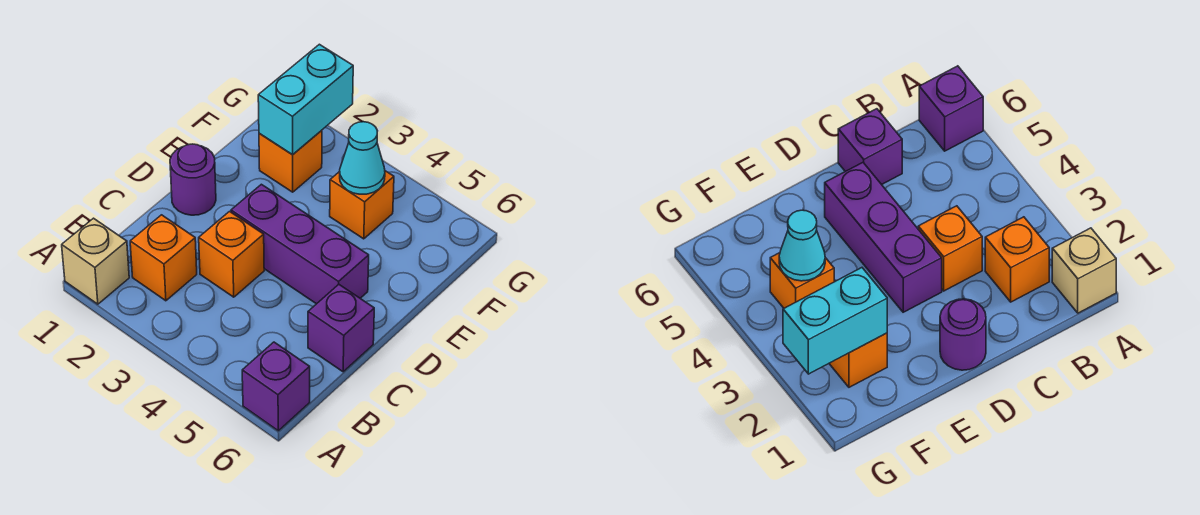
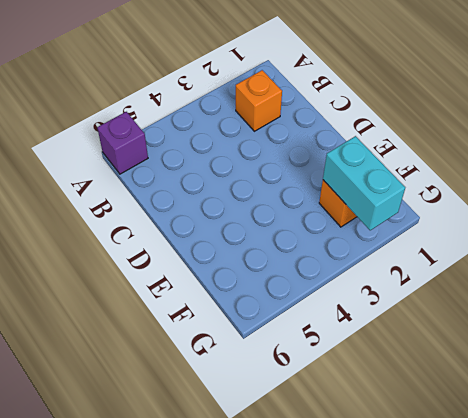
none -> tan 1x1 brick [62,218,129,304]
none -> orange 1x1 brick [199,212,264,297]

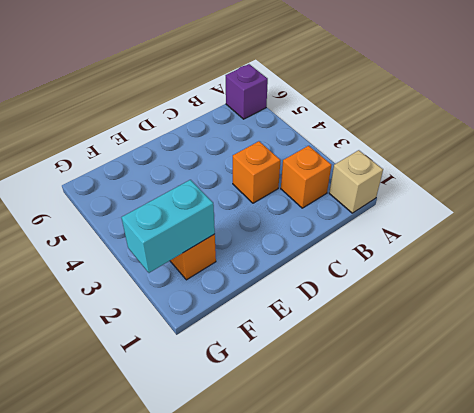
none -> purple 1x1 brick [308,284,374,372]
none -> purple 1x1 round brick [170,144,216,215]

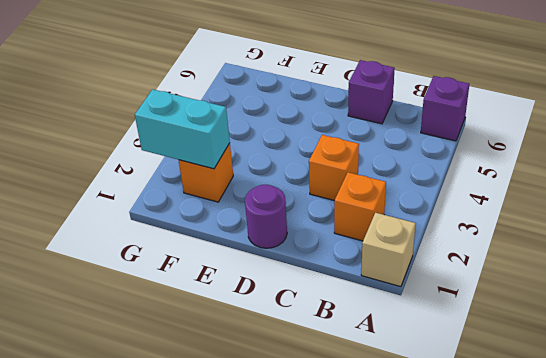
none -> purple 1x3 brick [231,184,369,304]
none -> orange 1x1 brick [330,171,394,239]

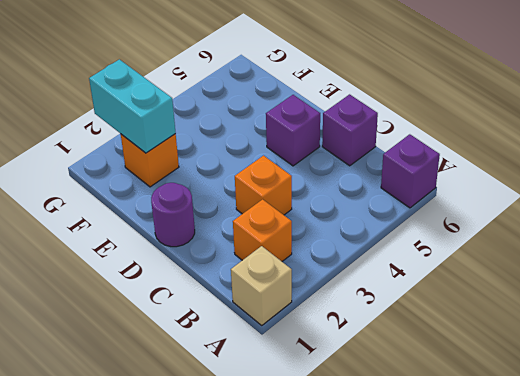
purple 1x1 brick [266,95,320,166] -> purple 1x3 brick [231,184,369,304]
none -> orange 1x1 brick [330,171,394,239]
none -> cyan 1x1 cone [340,122,385,194]

